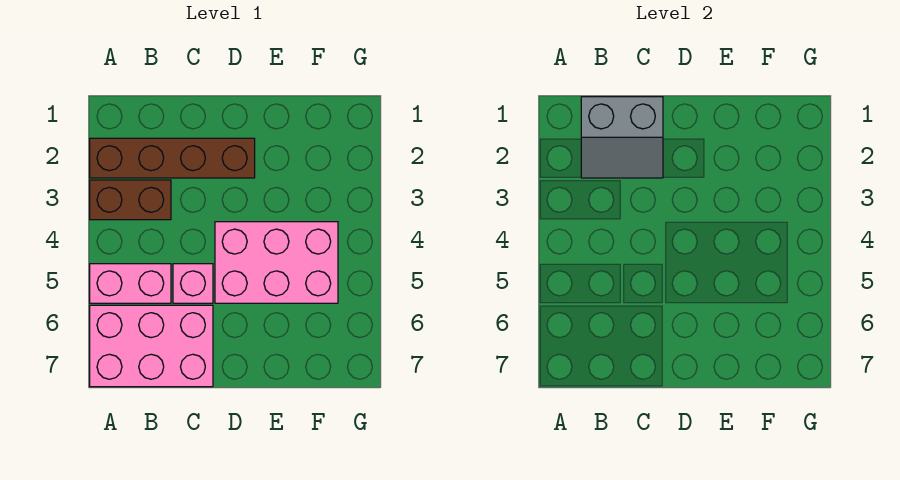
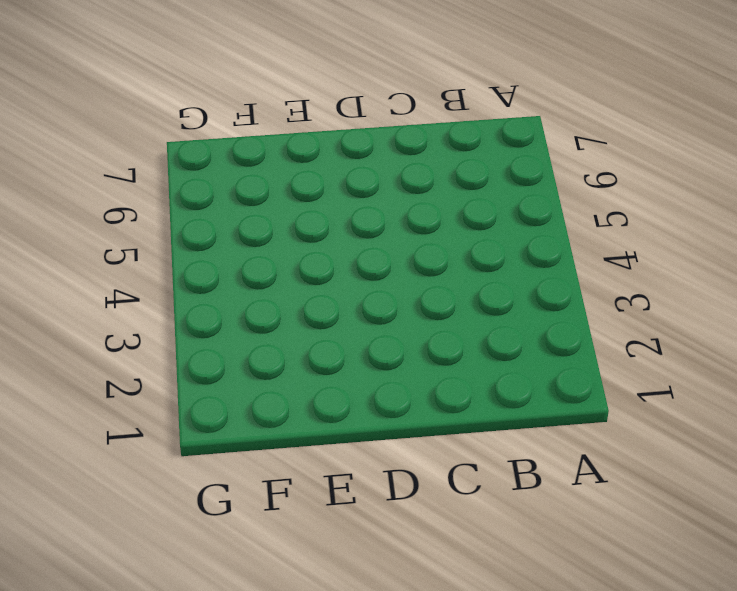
none -> brown 1x4 brick [90,138,255,178]
none -> brown 1x2 brick [90,180,171,220]

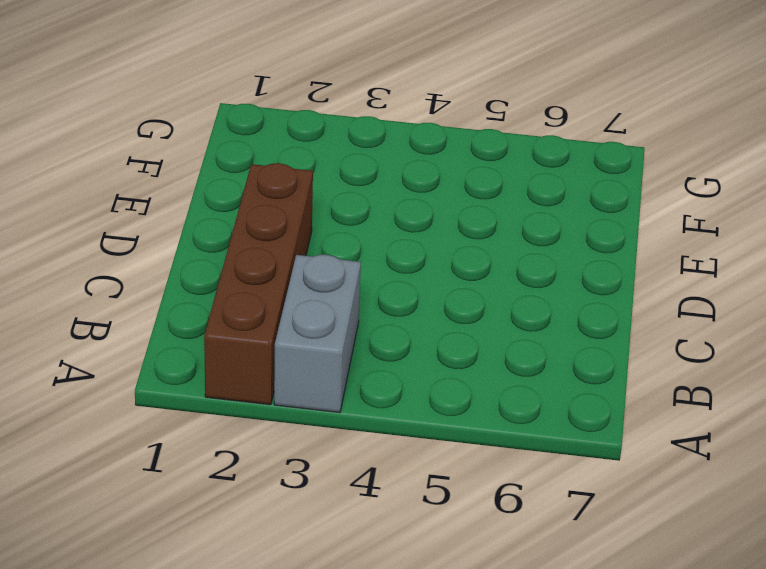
grey 1x2 brick [274,255,361,413] -> brown 1x2 brick [90,180,171,220]
none -> pink 1x2 brick [90,264,171,303]
none -> pink 2x3 brick [90,305,213,387]

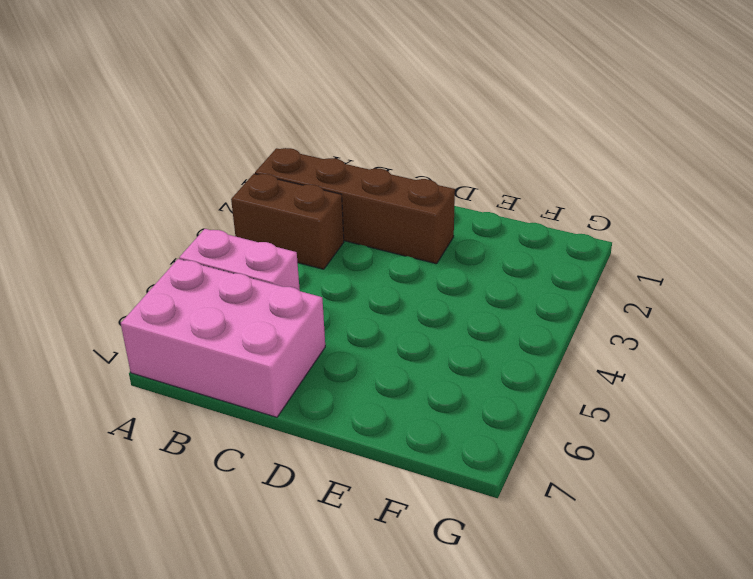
none -> pink 1x1 brick [173,264,213,303]
none -> pink 2x3 brick [215,222,338,303]

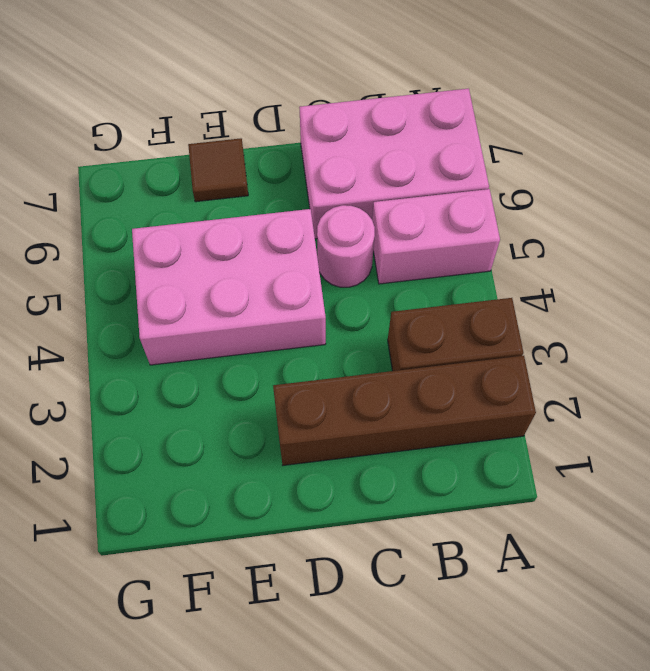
pink 1x1 round brick [317,205,375,287] -> pink 1x1 brick [173,264,213,303]
brown 1x1 tile [188,138,248,202] -> none
none -> grey 2x2 slope [581,97,663,178]

